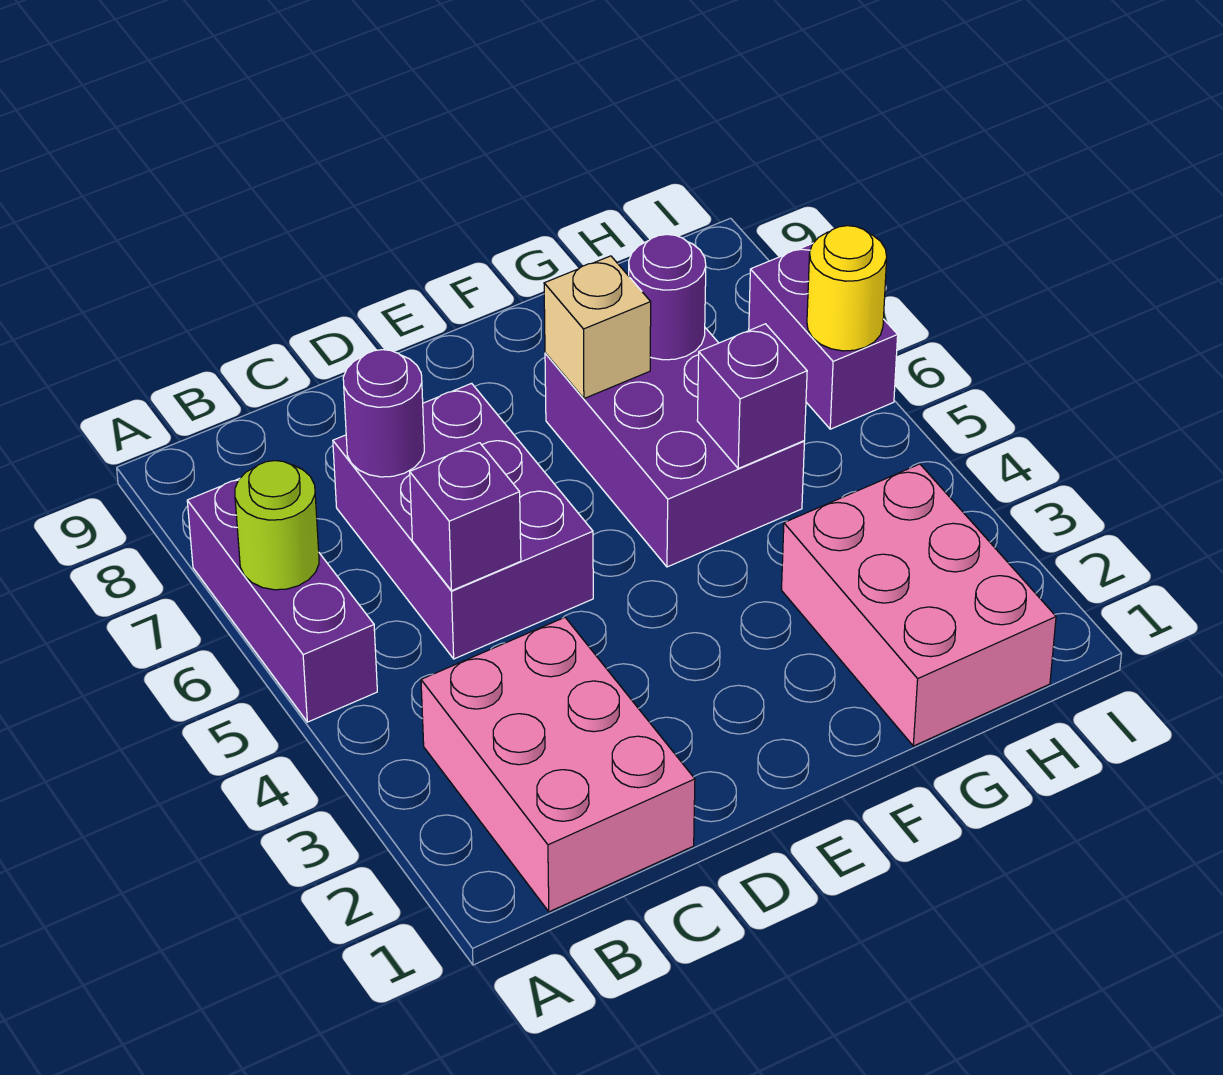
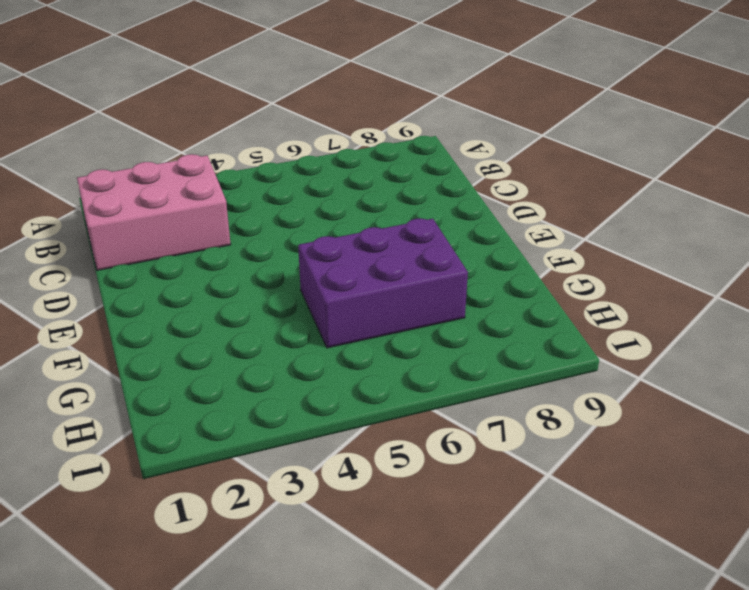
none -> purple 1x3 brick [187,479,377,722]
none -> purple 2x3 brick [333,383,593,659]
none -> pink 2x3 brick [782,464,1056,746]

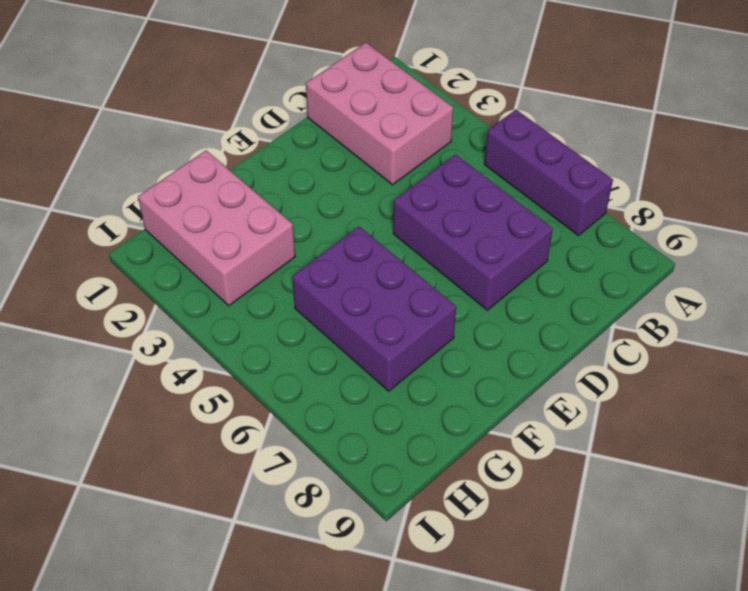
none -> purple 1x2 brick [749,243,898,429]
none -> lime 1x1 round brick [235,461,319,590]
none -> purple 1x1 brick [410,443,521,591]

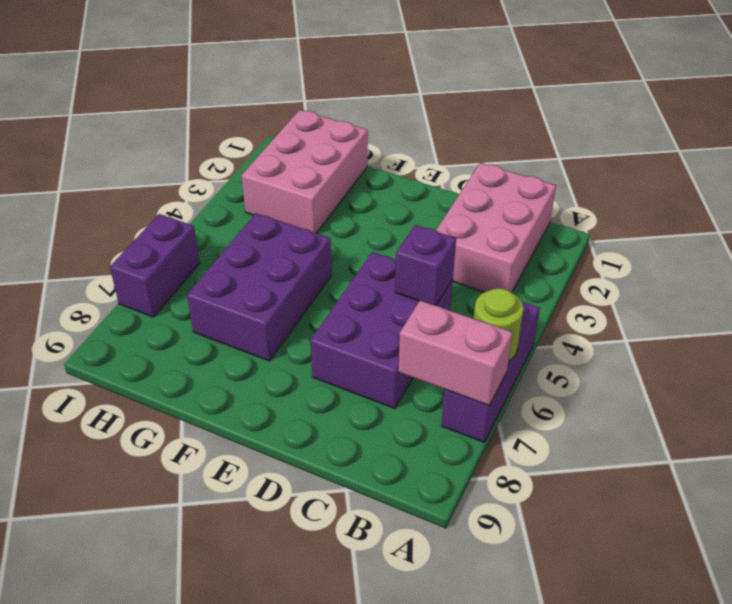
pink 1x2 brick [398,301,513,406] -> none
none -> purple 1x1 round brick [343,350,424,477]
none -> tan 1x1 brick [544,256,651,399]
none -> purple 1x1 brick [697,324,807,468]

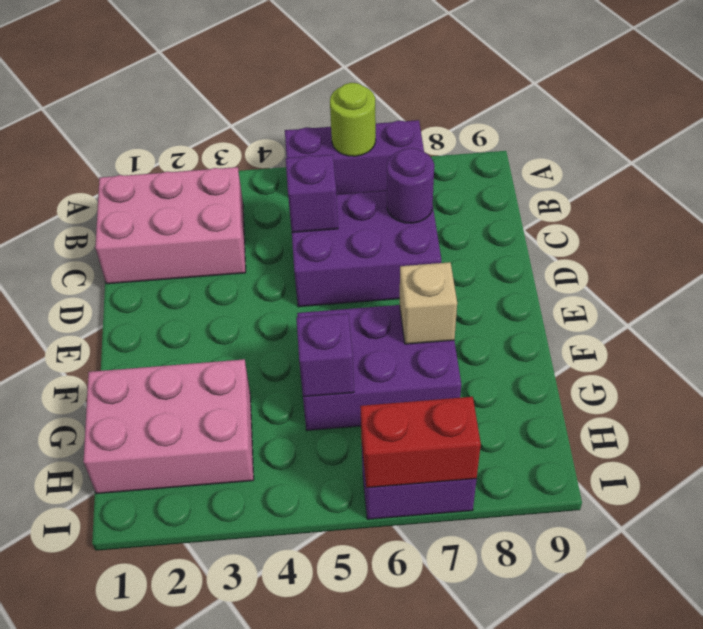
red 1x2 brick [360,397,481,488] -> yellow 1x1 round brick [807,226,887,351]
none -> purple 1x1 round brick [629,234,706,360]

